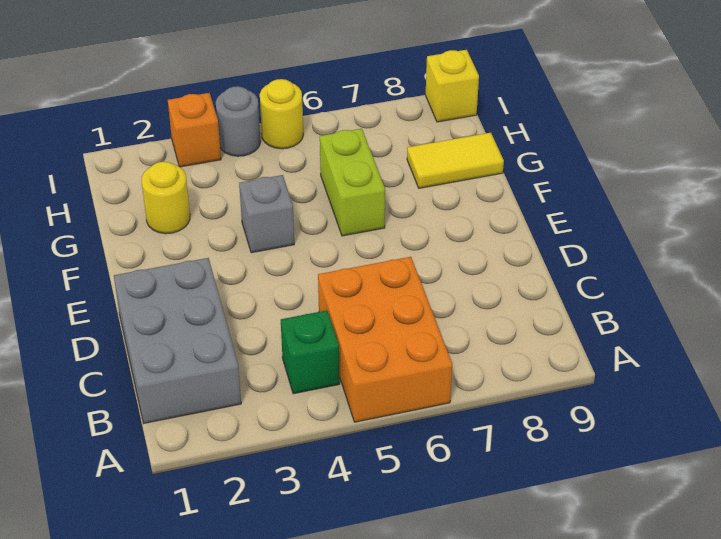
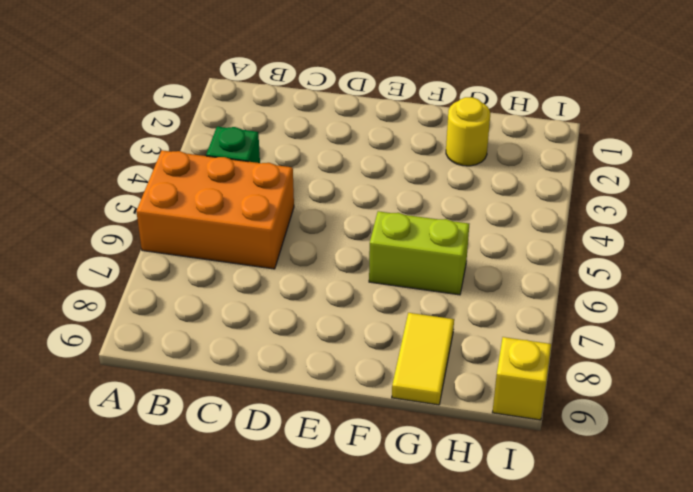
none -> grey 2x3 brick [114,258,241,423]
none -> grey 1x1 brick [239,175,294,253]

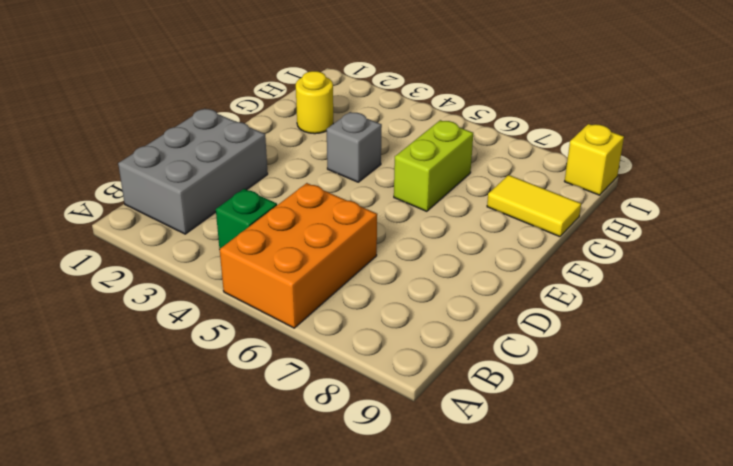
none -> orange 1x1 brick [168,93,221,167]
none -> grey 1x1 round brick [216,86,260,156]

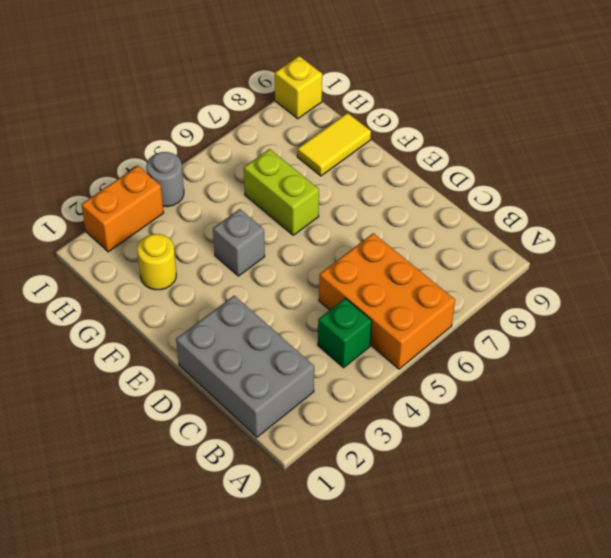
orange 1x2 brick [81,166,164,252] -> orange 1x1 brick [168,93,221,167]
none -> yellow 1x1 round brick [260,79,303,149]

